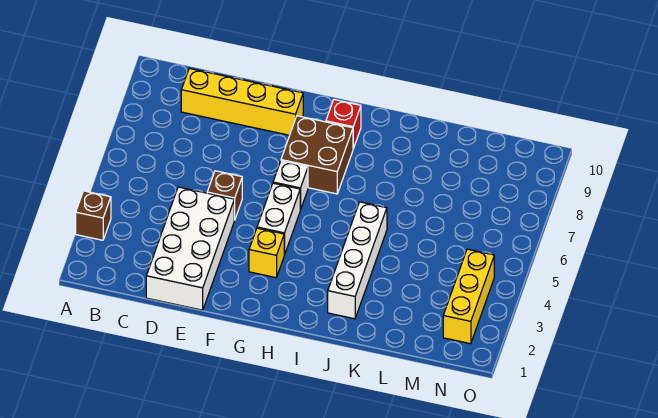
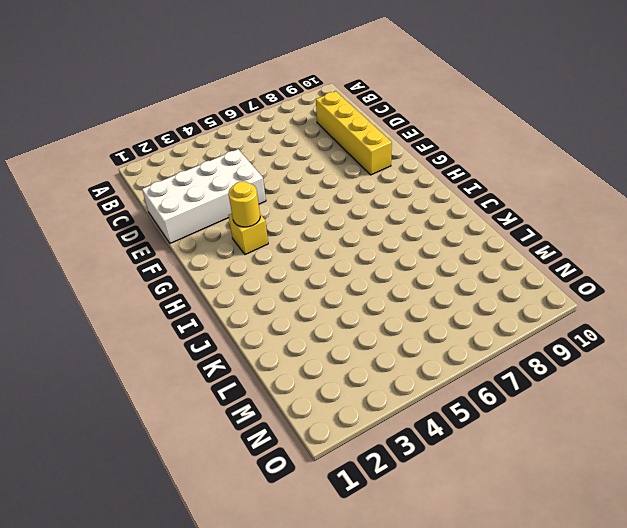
yellow 1x1 round brick [229,181,260,227] -> none
none -> brown 1x1 brick [76,191,111,240]
none -> brown 1x1 brick [207,171,242,220]

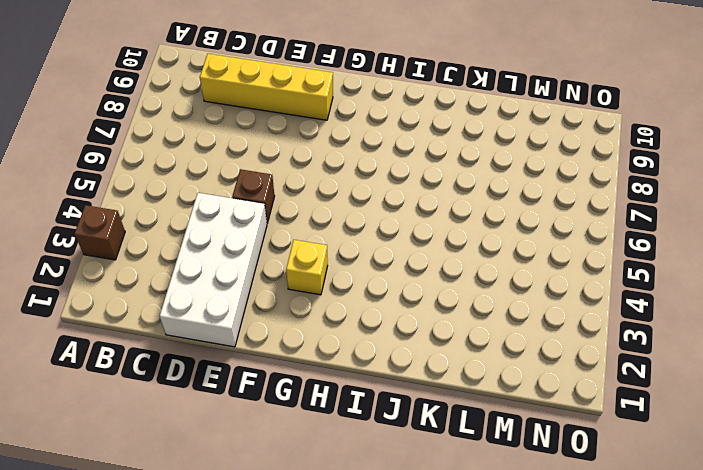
none -> white 1x2 brick [257,183,300,255]
none -> white 1x1 brick [273,161,308,210]

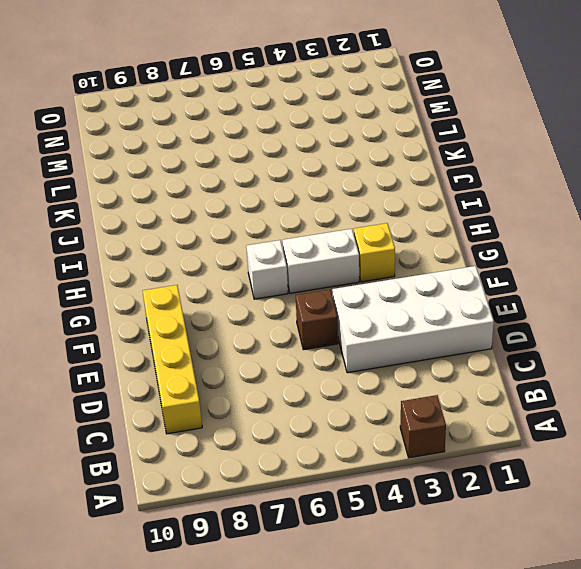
none -> brown 2x2 brick [281,116,353,194]
none -> red 1x1 brick [326,100,361,149]

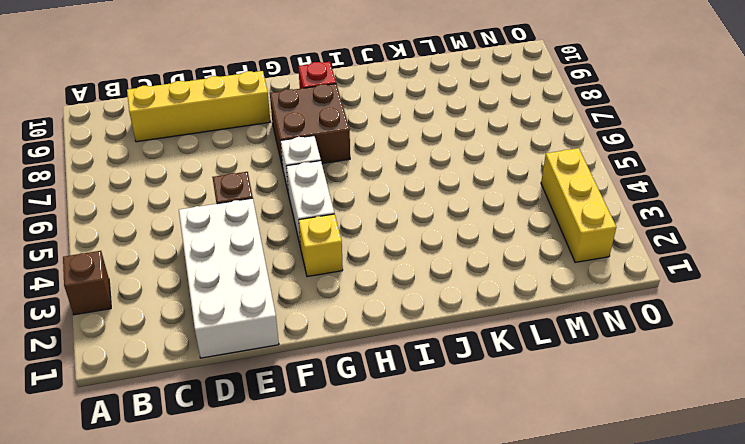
none -> white 1x4 brick [328,202,387,319]

